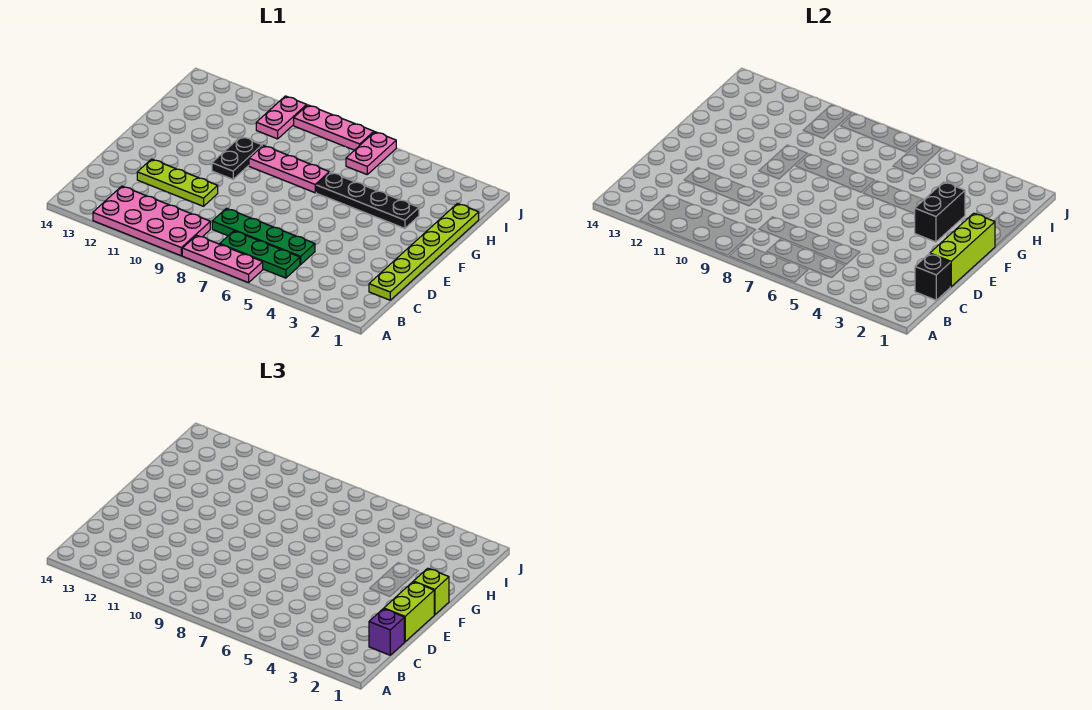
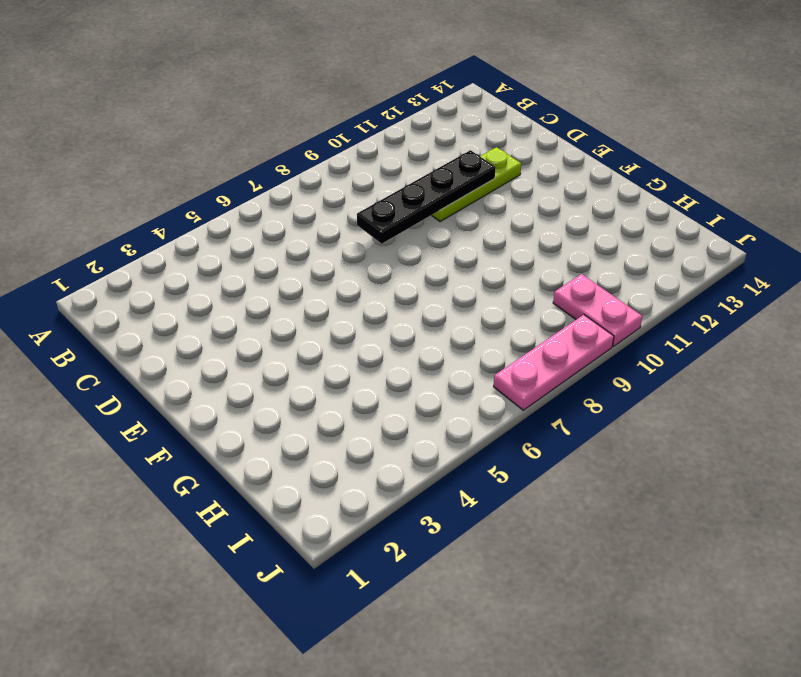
black 1x4 plate [357,150,496,244] -> black 1x4 plate moved to [316,172,419,228]
none -> pink 1x3 plate [182,235,263,283]
none -> pink 2x4 plate [93,186,210,256]
none -> green 1x3 plate [220,231,300,278]

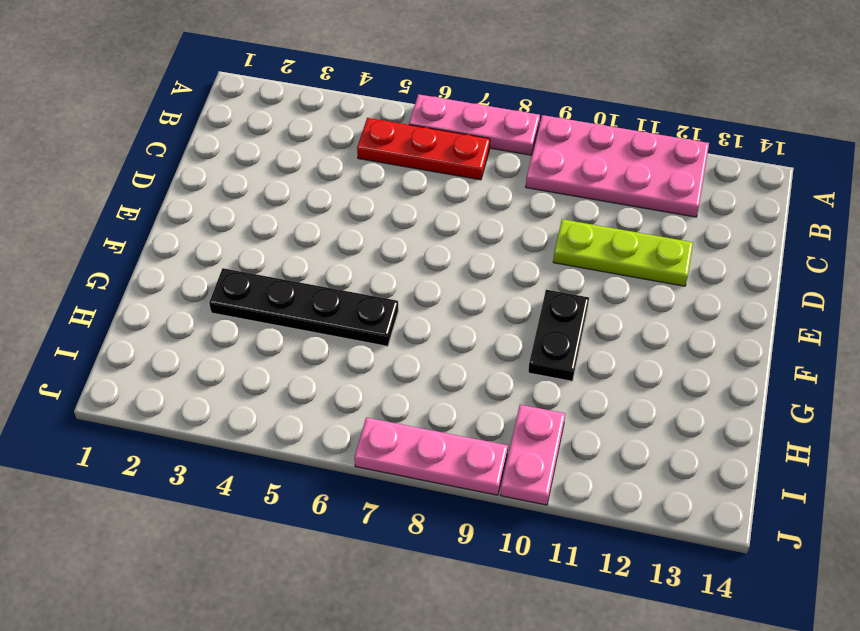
red 1x3 plate [357,118,490,180] -> green 1x3 plate [220,231,300,278]
none -> lime 1x6 plate [369,204,479,300]
none -> green 1x4 plate [212,208,315,265]
none -> pink 1x3 plate [249,145,329,193]

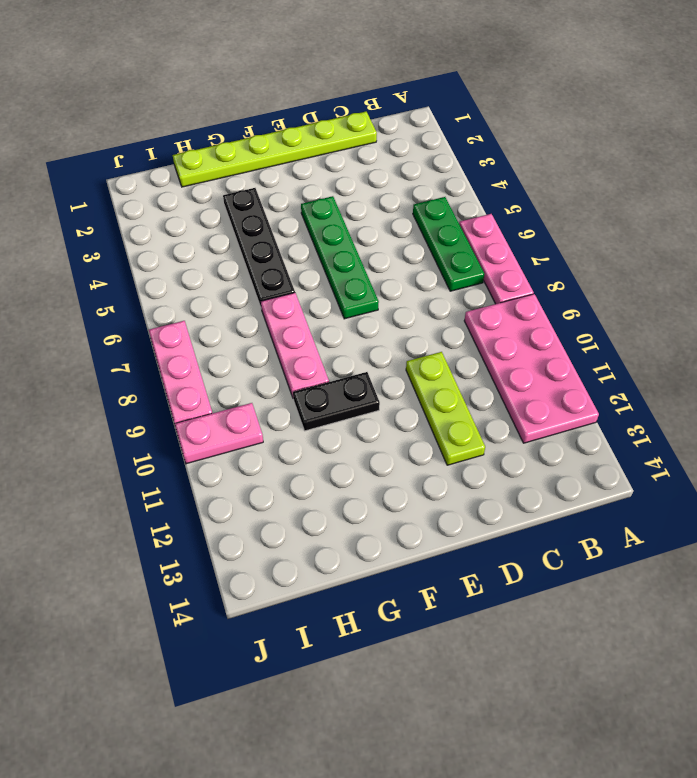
green 1x4 plate [301,196,379,319] -> green 1x4 plate moved to [212,208,315,265]
none -> pink 1x2 plate [346,132,396,174]
none -> black 1x1 brick [915,254,950,300]
none -> lime 1x3 brick [930,213,995,287]

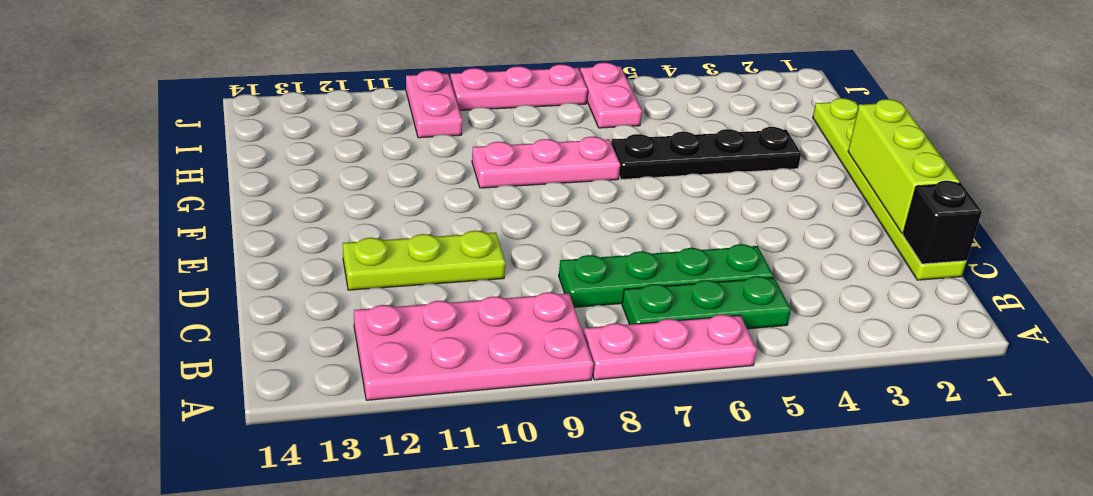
none -> black 1x2 plate [212,137,262,179]
none -> black 1x2 brick [915,182,965,242]
none -> purple 1x1 brick [369,609,404,655]

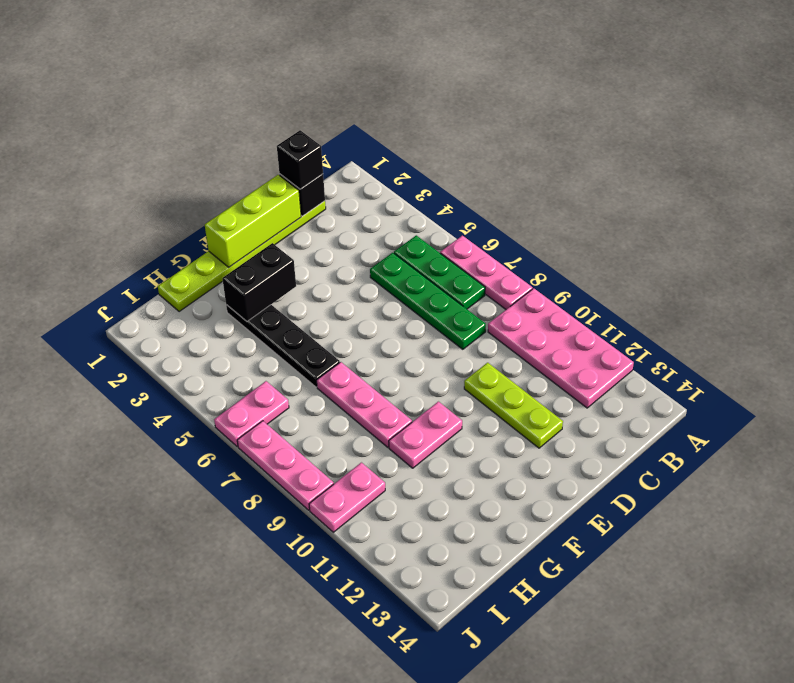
black 1x1 brick [277,130,323,189] -> purple 1x1 brick [369,609,404,655]
pink 1x2 plate [389,402,462,468] -> black 1x2 plate [212,137,262,179]
none -> lime 1x2 brick [384,582,434,642]
none -> lime 1x1 brick [414,568,449,615]

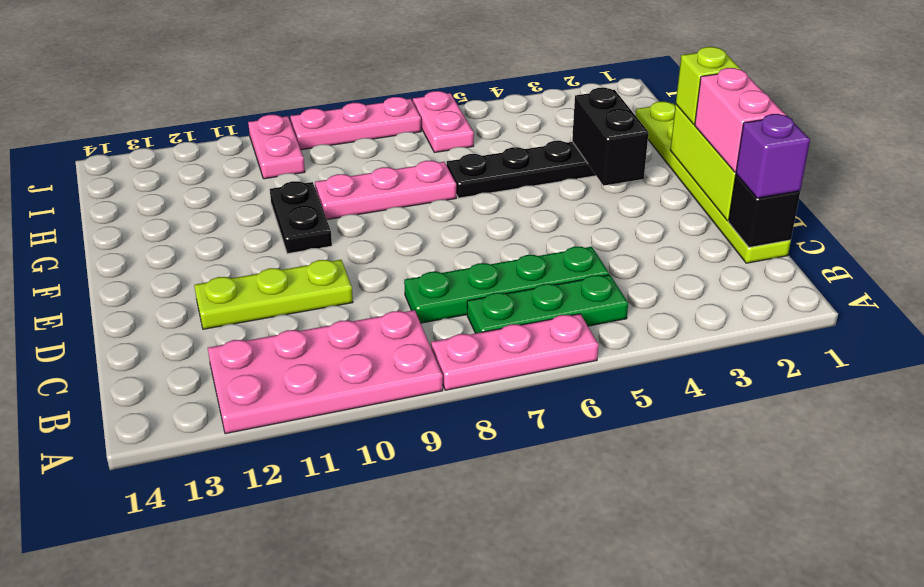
pink 1x2 brick [695,68,786,172] -> lime 1x2 brick [384,582,434,642]

